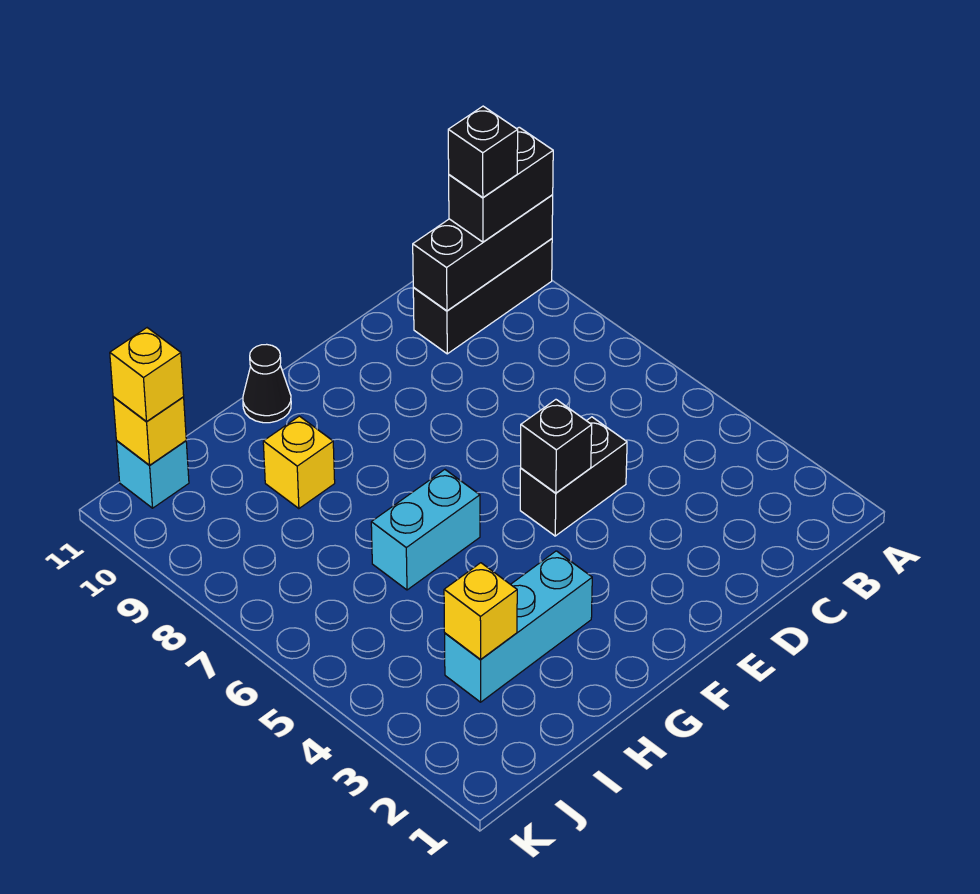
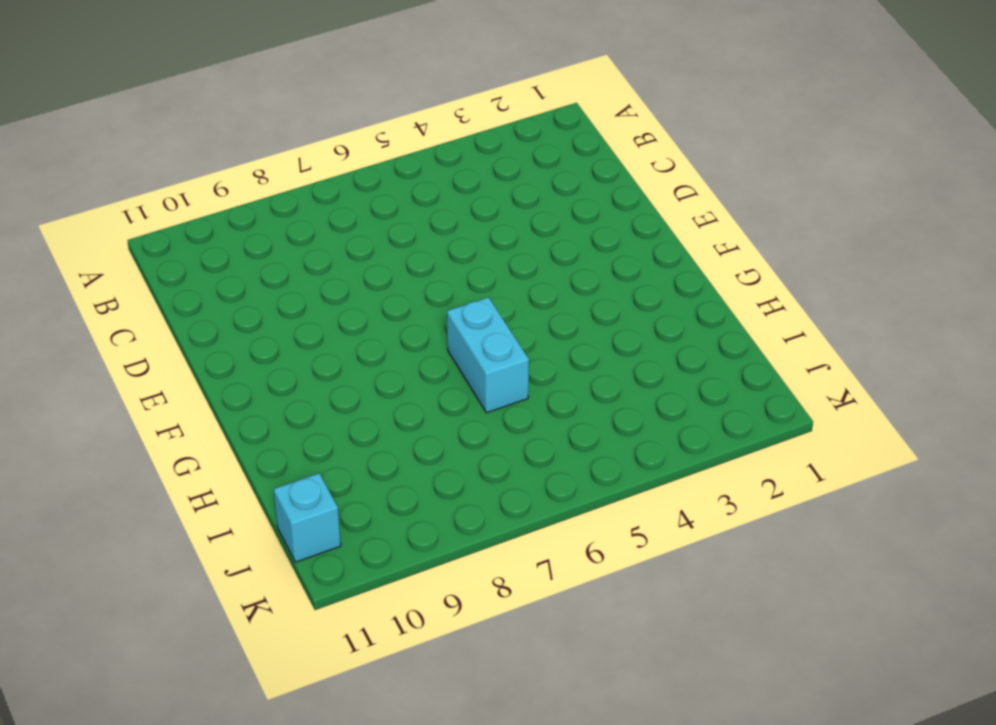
none -> black 1x3 brick [413,239,552,354]
none -> black 1x2 brick [520,417,627,536]
none -> cyan 1x3 brick [445,551,592,702]

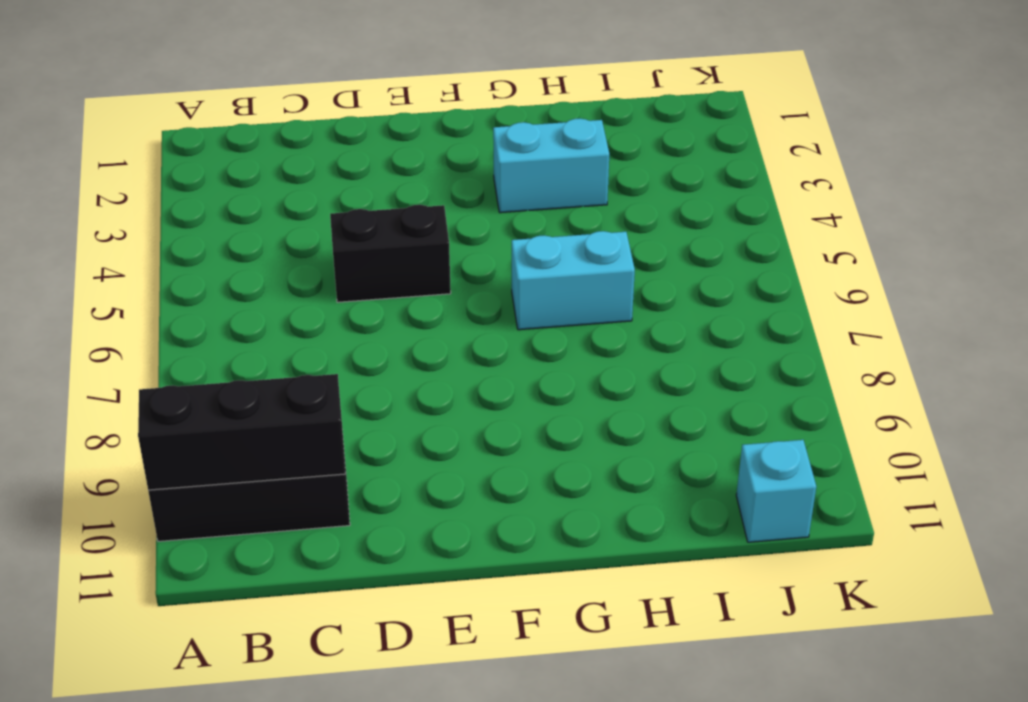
cyan 1x2 brick [493,119,609,213] -> cyan 1x3 brick [445,551,592,702]
none -> black 1x1 cone [243,344,291,423]
none -> yellow 1x1 brick [263,416,335,509]
none -> black 1x1 brick [521,400,592,493]

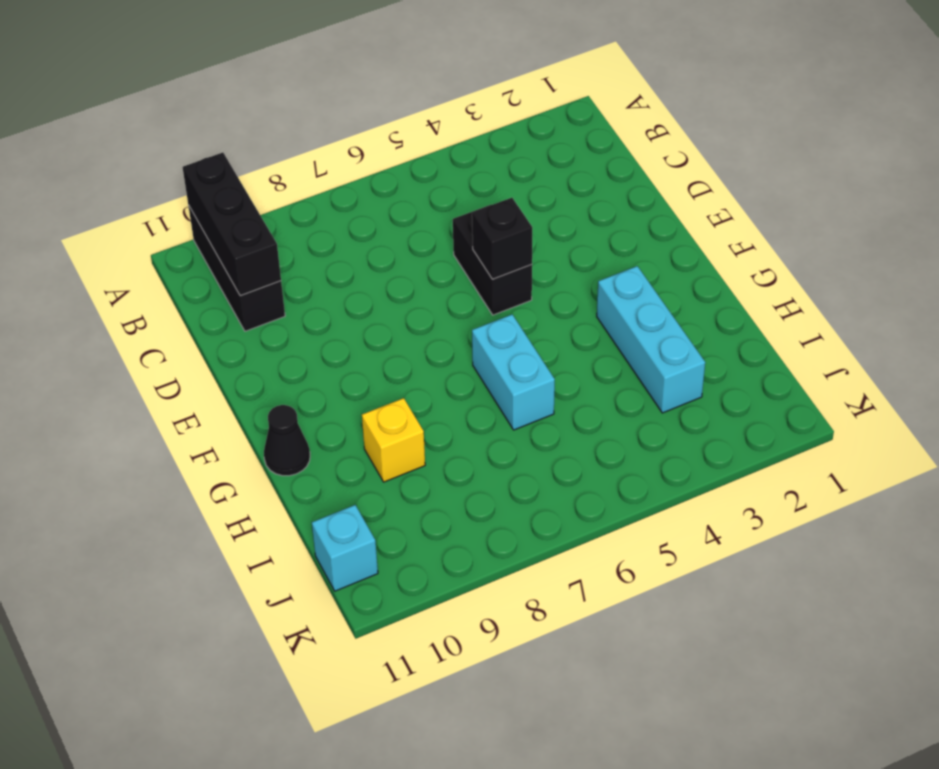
none -> yellow 1x1 brick [444,563,517,659]
none -> yellow 1x1 brick [113,397,186,465]
none -> black 1x2 brick [449,127,553,242]

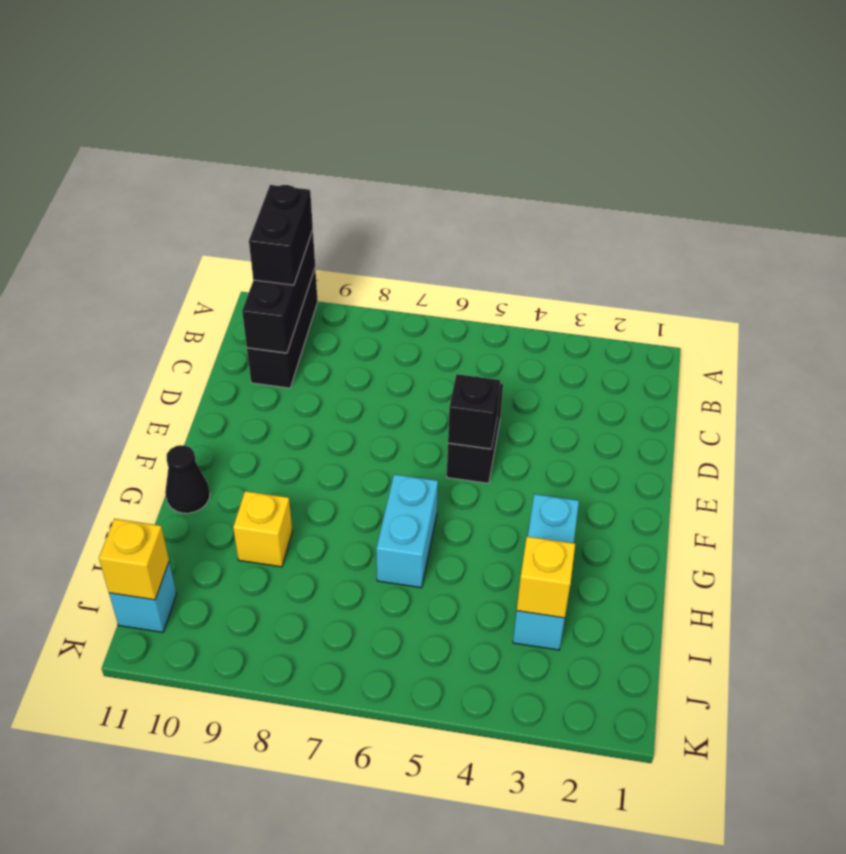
none -> yellow 1x1 brick [110,328,184,421]
none -> black 1x1 brick [448,106,518,198]

